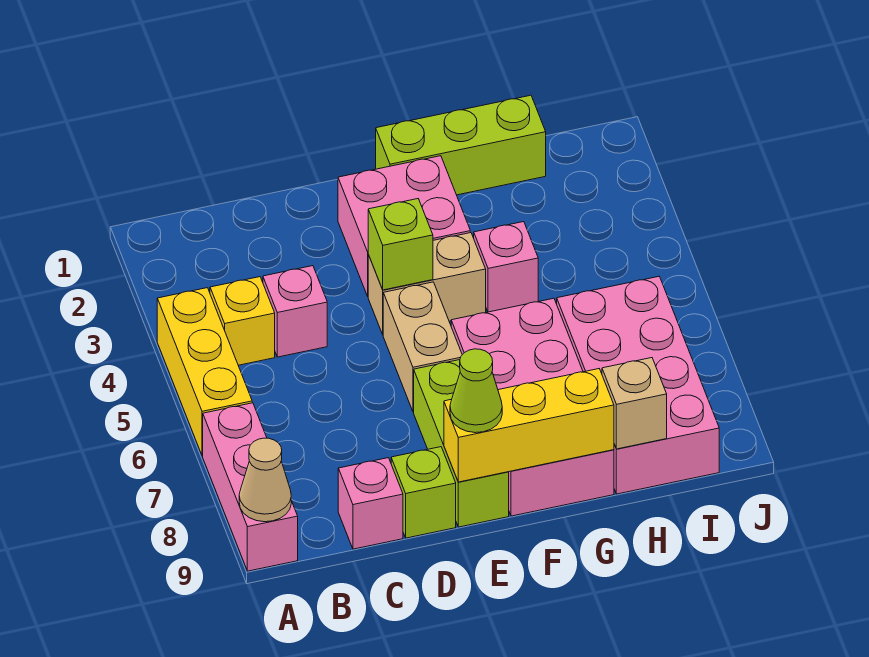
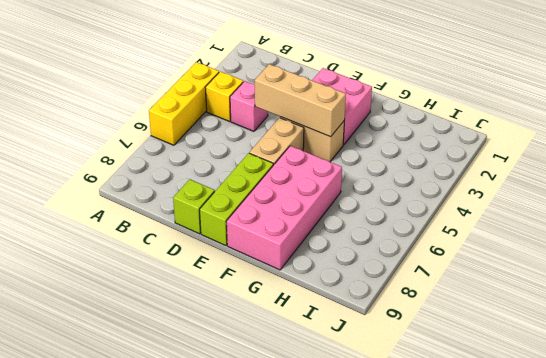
tan 1x3 brick [255,64,346,137] -> lime 1x1 brick [368,199,433,290]
none -> pink 1x3 brick [203,403,298,571]
none -> pink 1x1 brick [338,458,403,549]
none -> lime 1x3 brick [376,95,546,195]

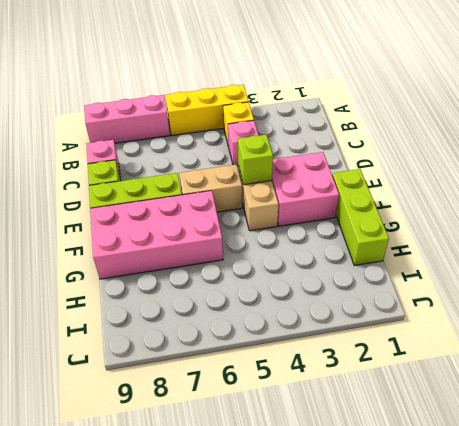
none -> pink 1x1 brick [474,222,538,312]
none -> pink 2x4 brick [557,277,719,494]
none -> tan 1x1 cone [239,438,291,522]

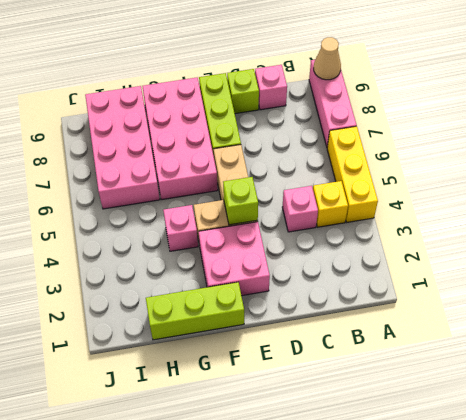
none -> yellow 1x3 brick [444,369,614,482]
none -> tan 1x1 brick [602,358,667,449]
none -> lime 1x1 cone [450,349,502,433]

